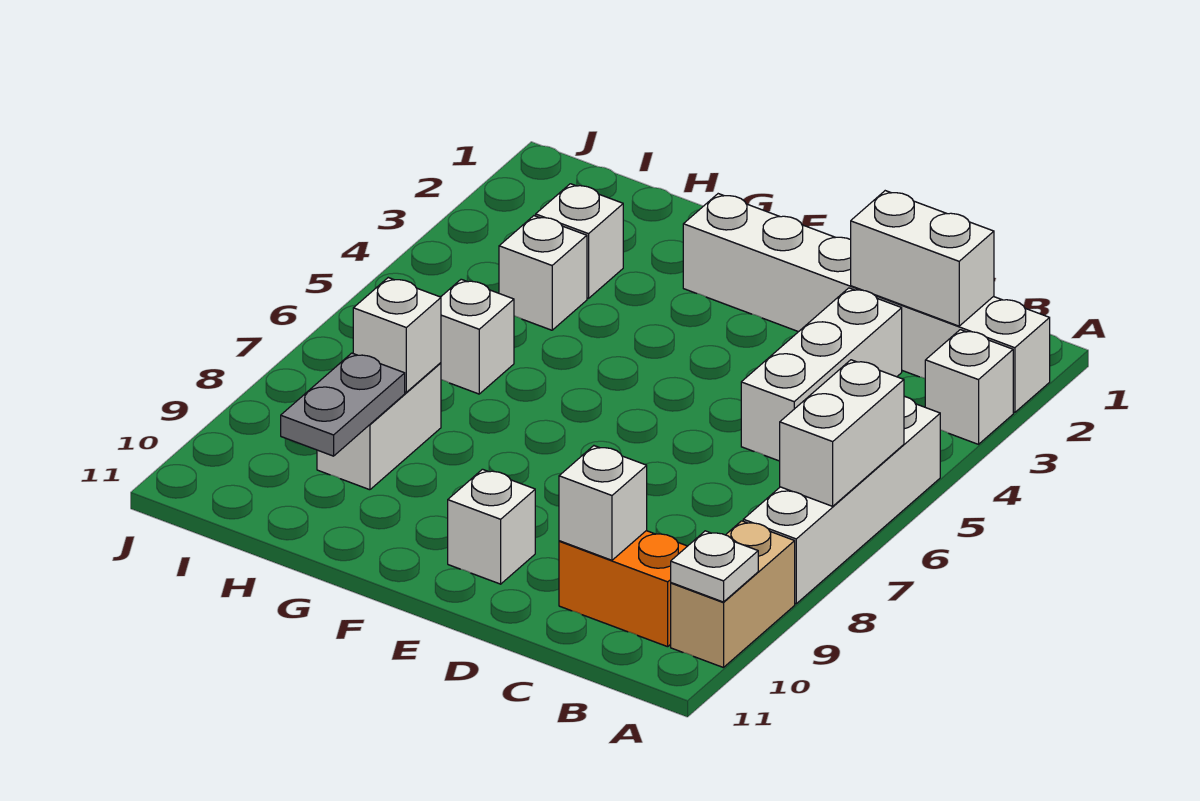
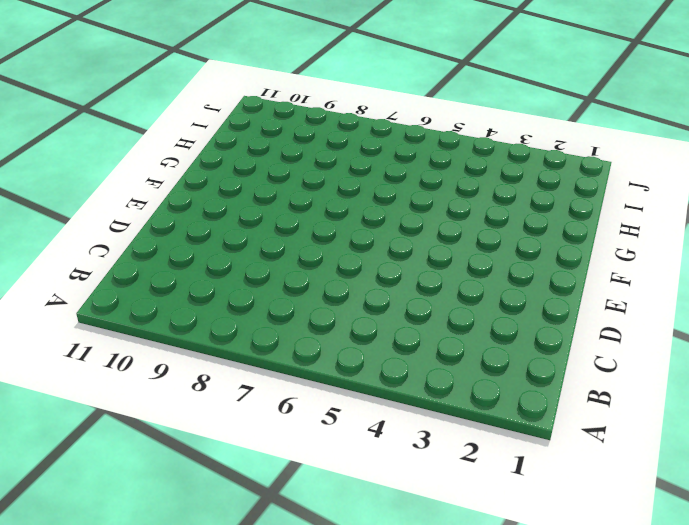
none -> white 1x6 brick [683,194,1050,413]
none -> white 1x1 brick [925,330,1013,444]
none -> white 1x4 brick [743,396,940,604]

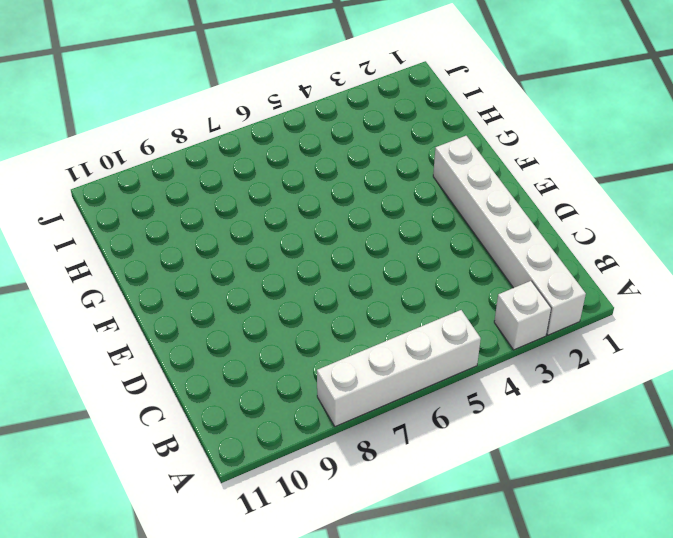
none -> tan 1x2 brick [671,521,795,668]
none -> orange 1x2 brick [559,531,687,647]
none -> white 1x3 brick [741,288,902,461]

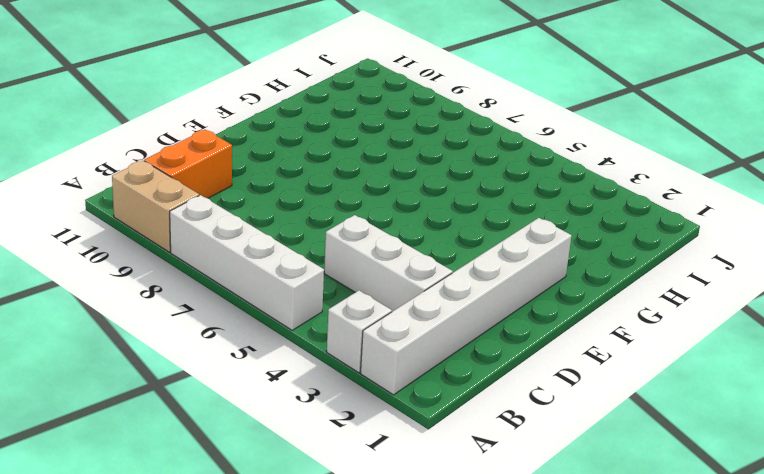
none -> white 1x1 brick [448,469,535,584]
none -> white 1x1 brick [536,184,623,298]
none -> white 1x1 brick [499,216,587,330]

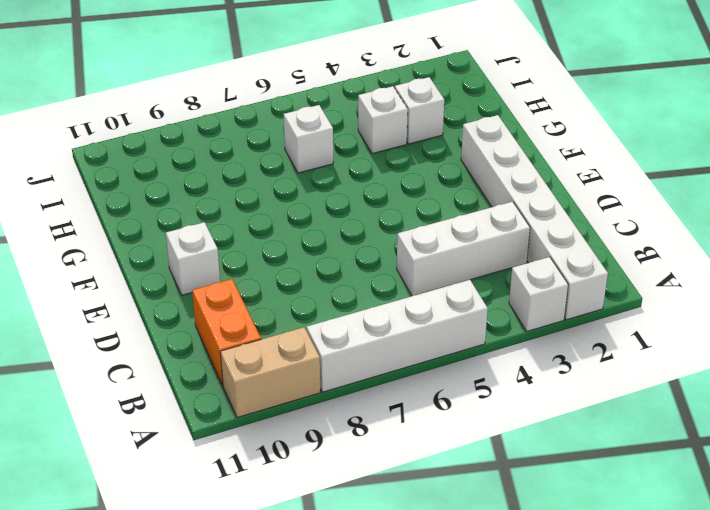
none -> white 1x2 brick [317,363,441,490]
none -> white 1x2 brick [780,360,904,506]
none -> white 1x1 plate [671,531,758,602]

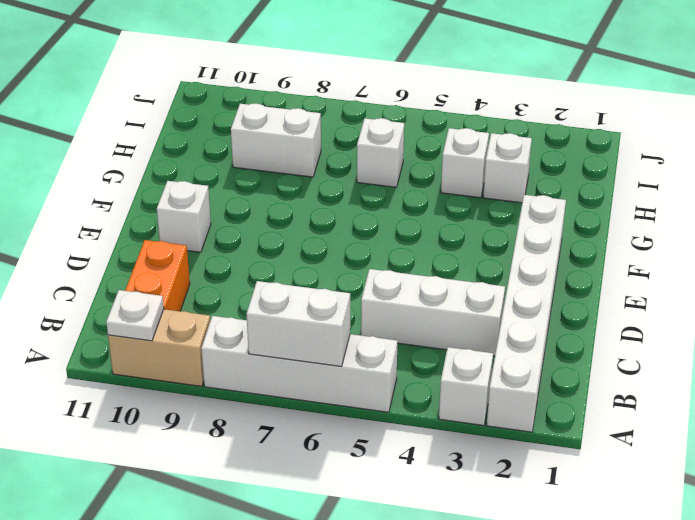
none -> white 1x2 brick [851,191,994,326]
none -> white 1x1 brick [559,446,647,560]
none -> white 1x1 brick [353,278,441,392]

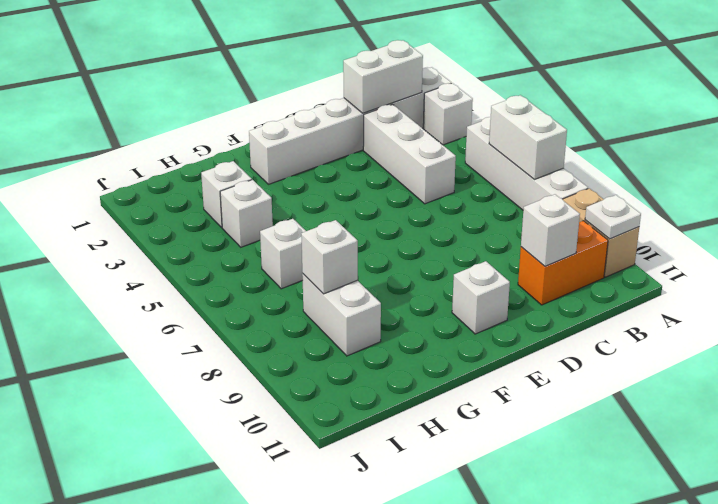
none -> grey 1x2 plate [281,353,405,456]

